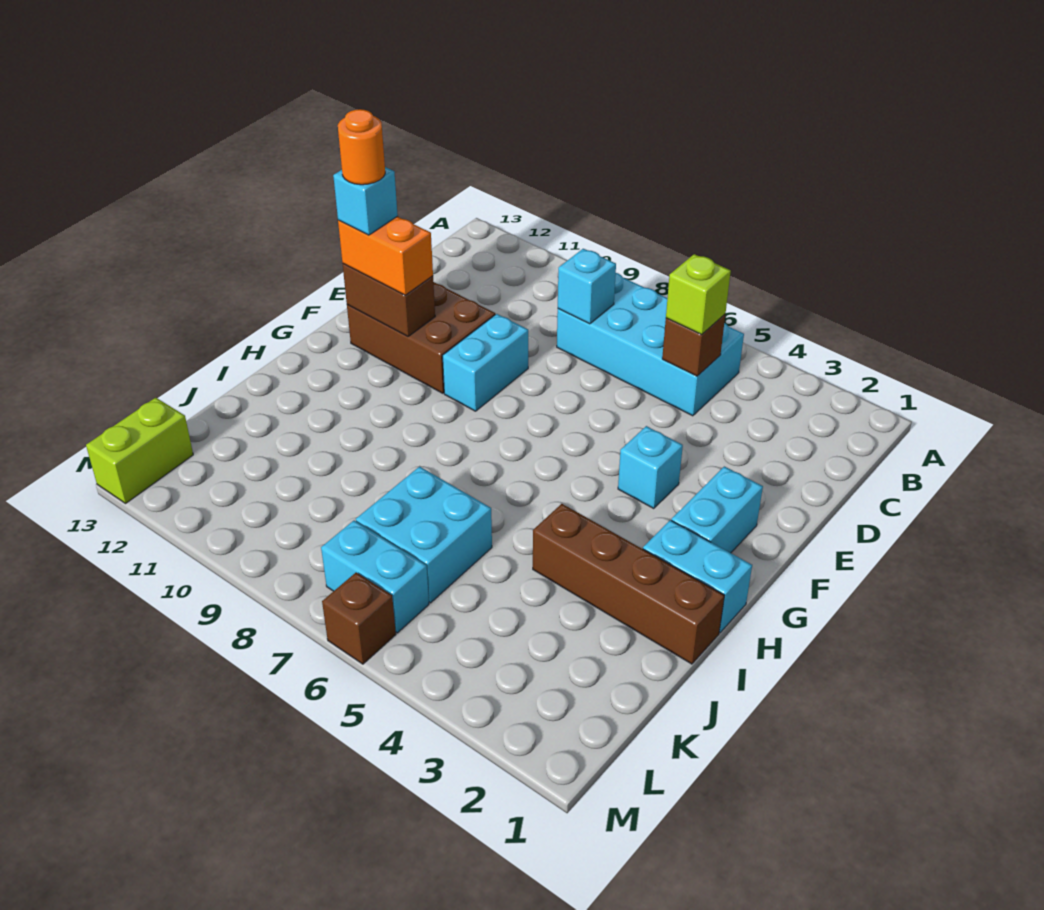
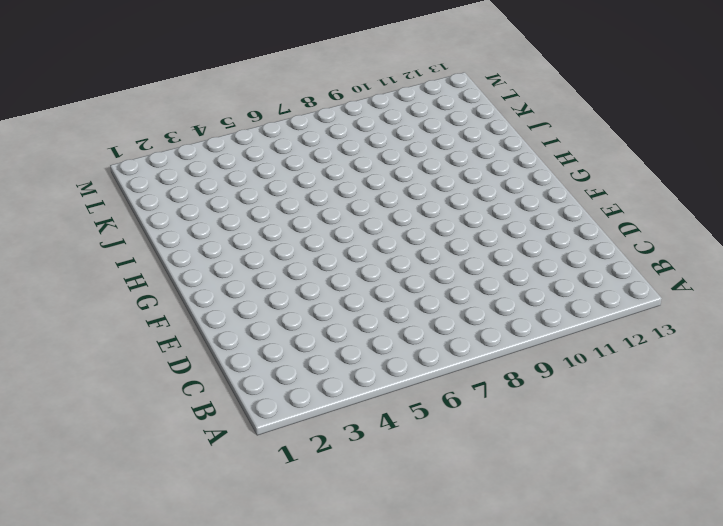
none -> cyan 2x4 brick [557,273,744,416]
none -> cyan 1x2 brick [443,314,528,411]
none -> brown 2x3 brick [347,282,495,393]

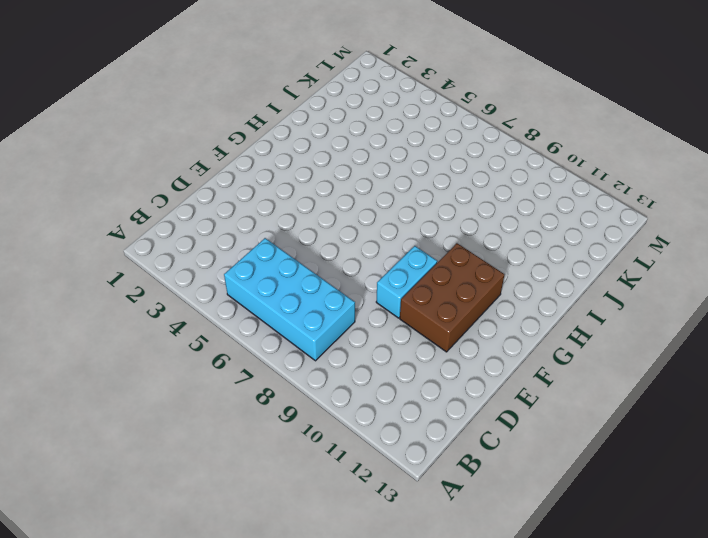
brown 2x3 brick [400,243,504,352] -> brown 2x3 brick turned to [347,282,495,393]
none -> cyan 1x2 brick [671,466,763,553]
none -> cyan 1x1 brick [618,426,683,509]
none -> cyan 1x2 brick [643,520,752,633]

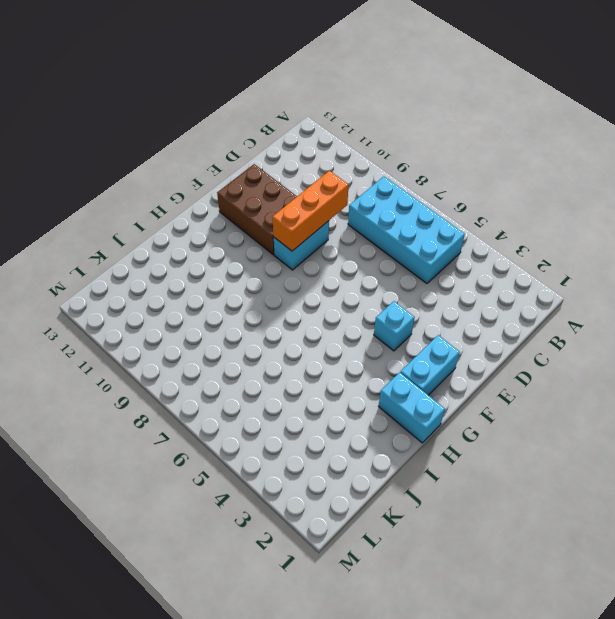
orange 1x3 brick [272,171,349,251] -> none
none -> brown 1x4 brick [533,504,724,664]
none -> cyan 2x2 brick [356,467,492,603]
none -> cyan 1x2 brick [321,520,429,633]

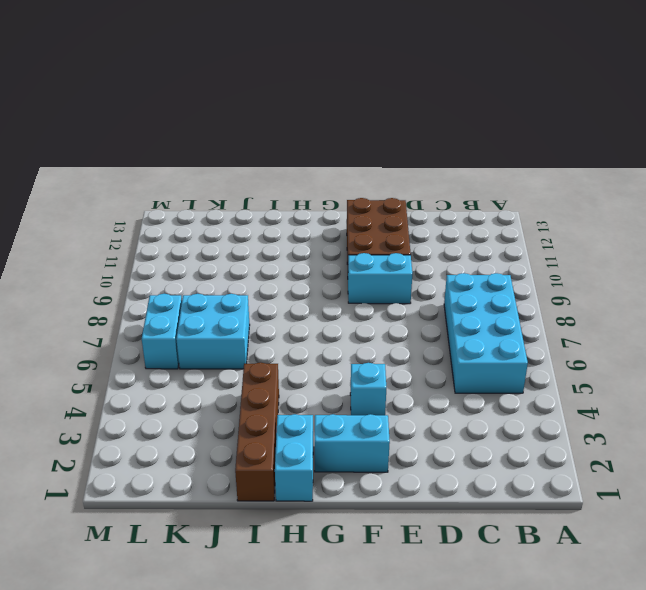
none -> lime 1x2 brick [86,398,193,503]
none -> brown 1x1 brick [322,572,396,664]
none -> brown 1x1 brick [662,314,725,376]

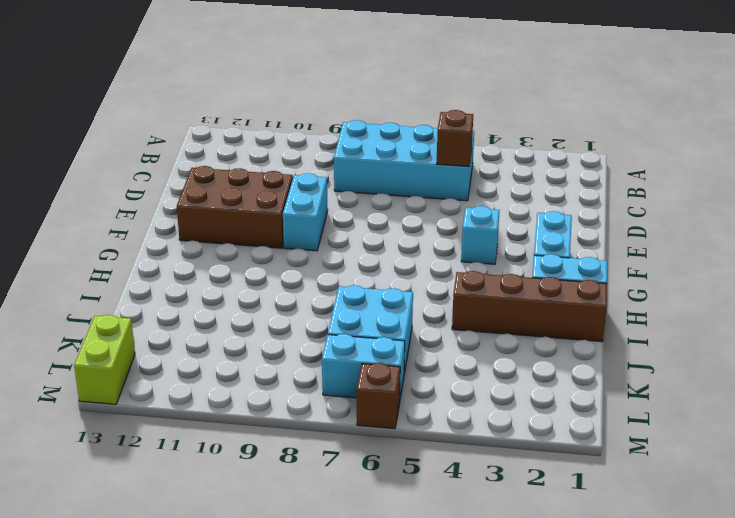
none -> cyan 1x1 brick [558,249,616,324]
none -> brown 1x2 brick [343,264,435,337]
none -> lime 1x1 brick [666,254,731,334]

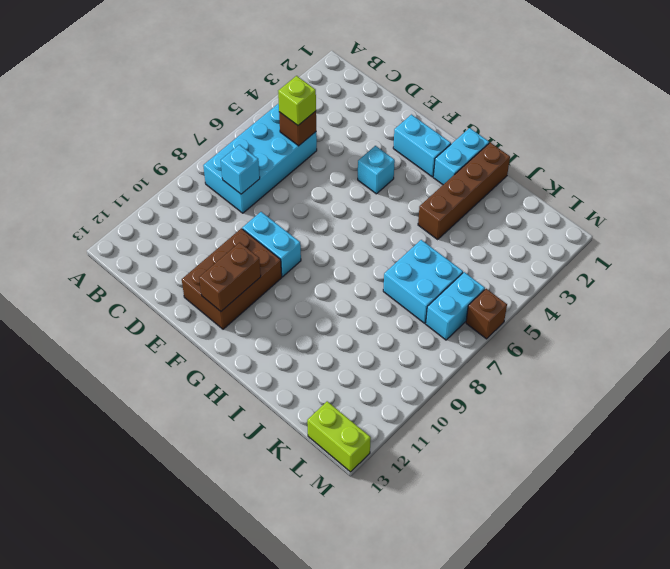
none -> orange 1x2 brick [338,216,433,295]
none -> cyan 1x1 brick [333,167,398,235]
none -> orange 1x1 round brick [338,109,385,185]

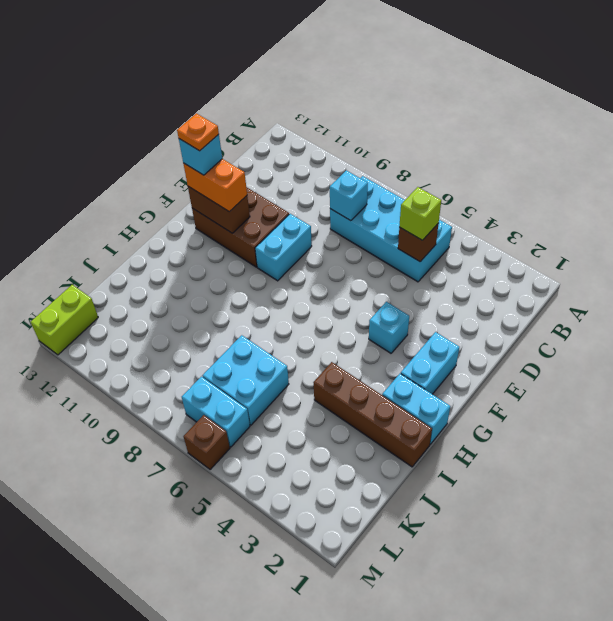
orange 1x1 plate [177,113,219,151] -> orange 1x1 round brick [338,109,385,185]

